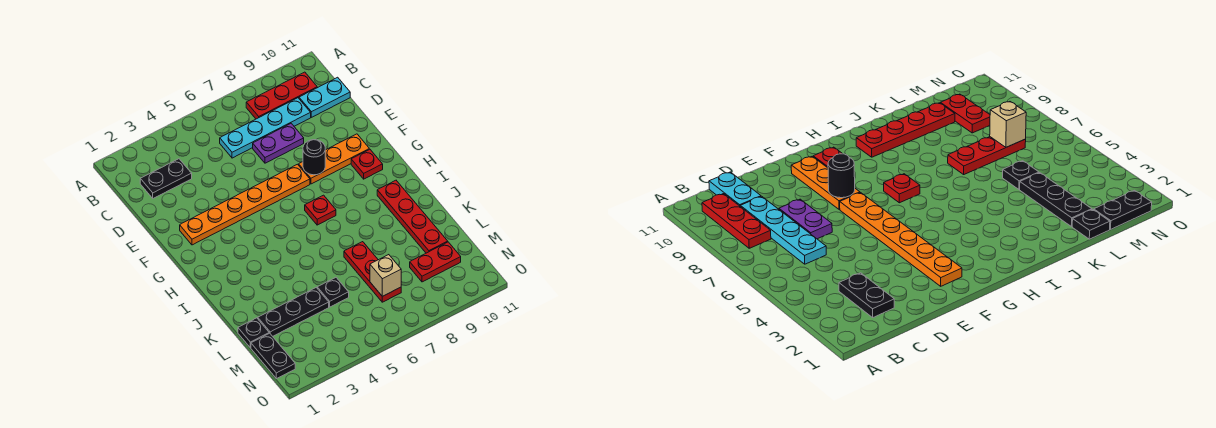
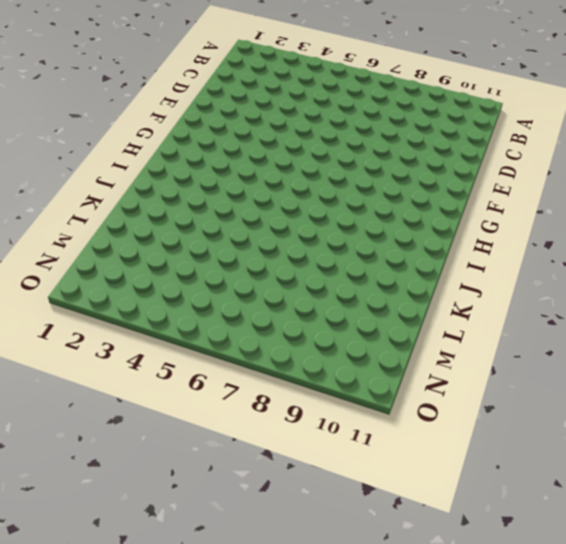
none -> red 1x3 plate [246,72,317,119]
none -> black 1x2 plate [140,159,192,198]
none -> cyan 1x4 plate [220,98,311,158]

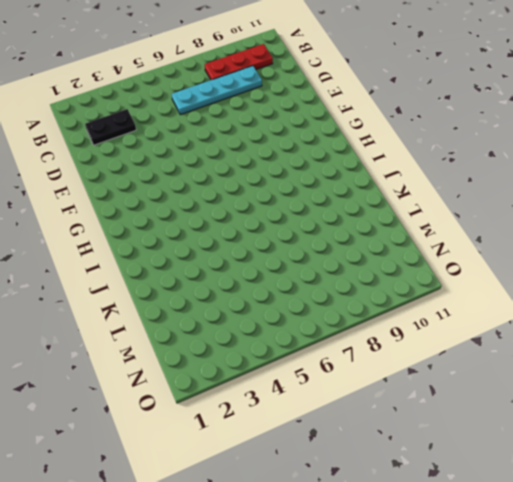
none -> cyan 1x2 plate [299,77,350,117]
none -> purple 1x2 plate [253,123,304,163]
none -> orange 1x6 plate [180,164,310,245]

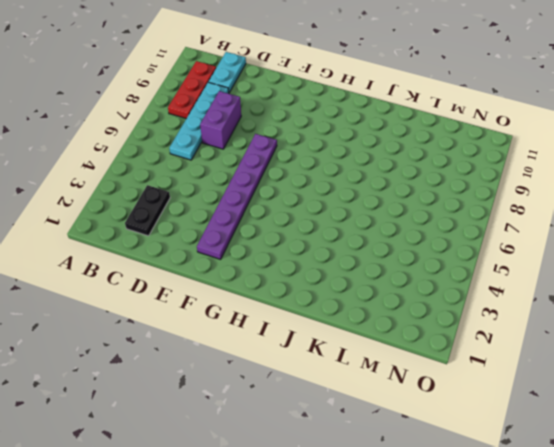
purple 1x2 brick [200,91,241,149] -> purple 1x2 plate [253,123,304,163]
purple 1x6 plate [197,134,277,259] -> orange 1x6 plate [180,164,310,245]
none -> orange 1x3 plate [299,134,369,184]
none -> red 1x1 plate [351,149,383,179]
none -> red 1x1 plate [305,195,336,225]

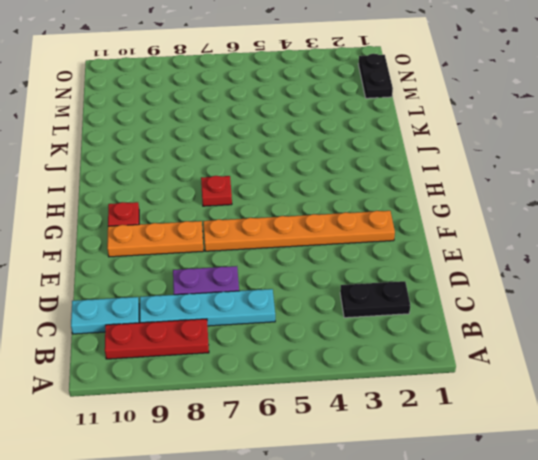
none -> red 1x4 plate [377,180,448,253]
none -> red 1x3 plate [344,242,401,302]
none -> black 1x1 plate [238,318,269,348]

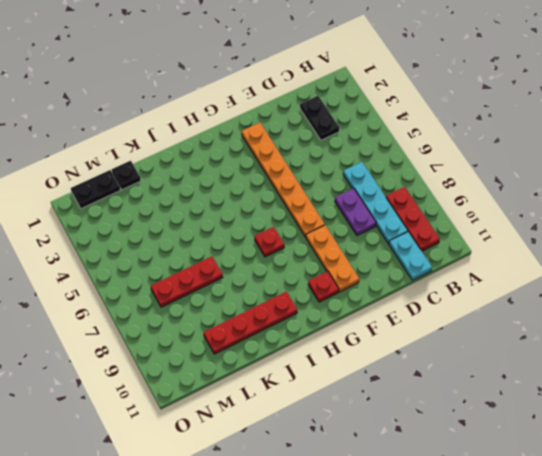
none -> black 1x3 plate [258,288,329,336]
none -> black 1x1 plate [317,278,349,307]
none -> red 1x2 plate [410,242,461,282]

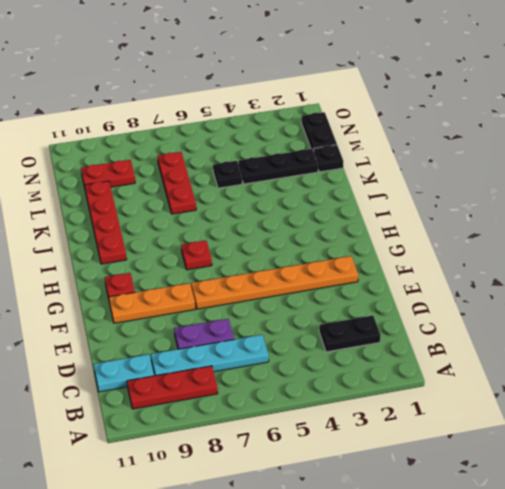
none -> black 1x1 round brick [303,140,325,175]
none -> tan 1x1 brick [370,255,401,296]

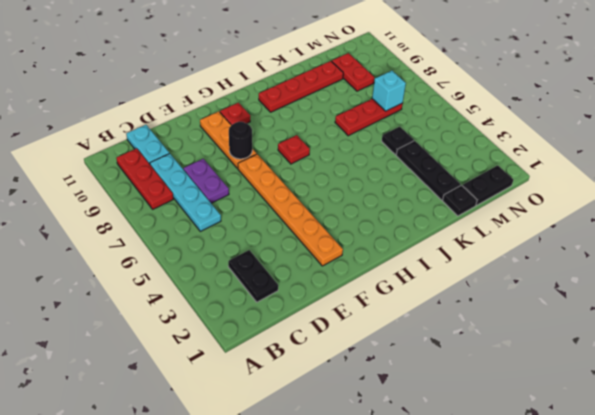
cyan 1x1 brick [372,71,406,111] -> tan 1x1 brick [370,255,401,296]

